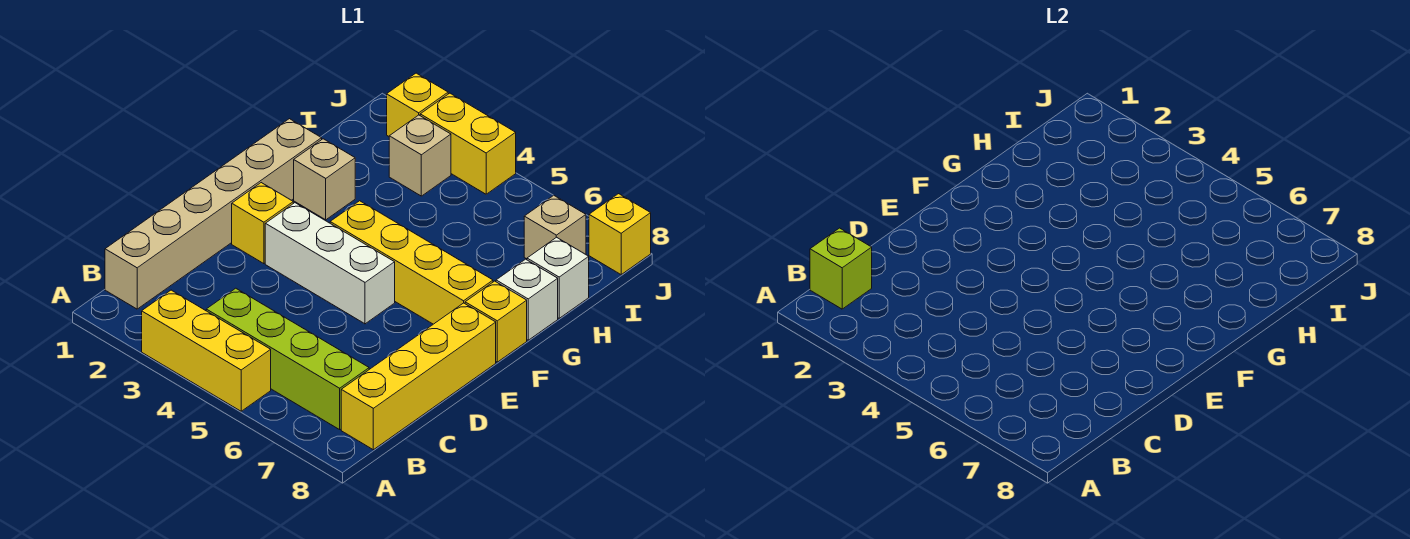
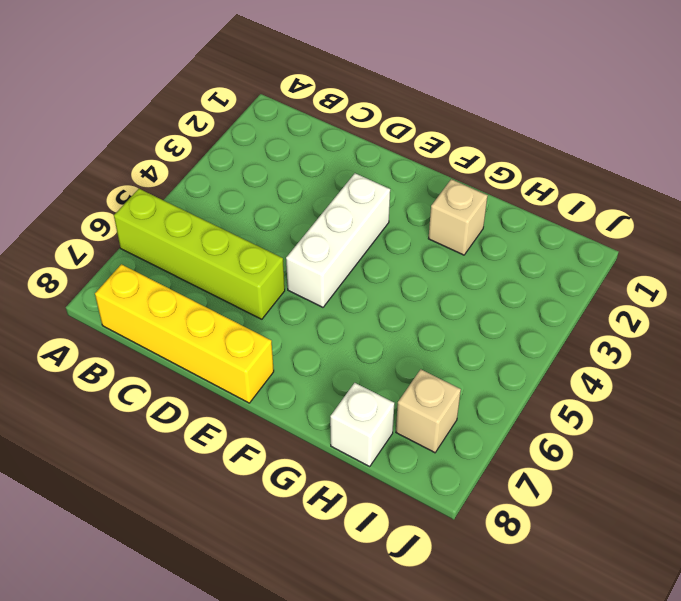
lime 1x4 brick [114,189,285,319] -> lime 1x4 brick turned to [206,288,369,430]
none -> yellow 1x3 brick [142,290,271,411]
none -> tan 1x6 brick [105,119,322,309]
none -> yellow 1x1 brick [232,183,293,264]

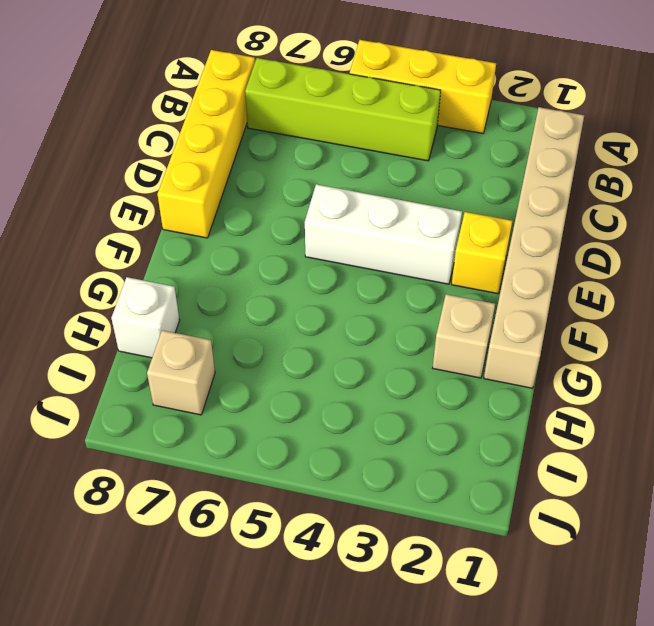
none -> yellow 1x4 brick [330,201,493,324]
none -> yellow 1x1 brick [465,281,527,362]
none -> white 1x1 brick [496,259,558,340]

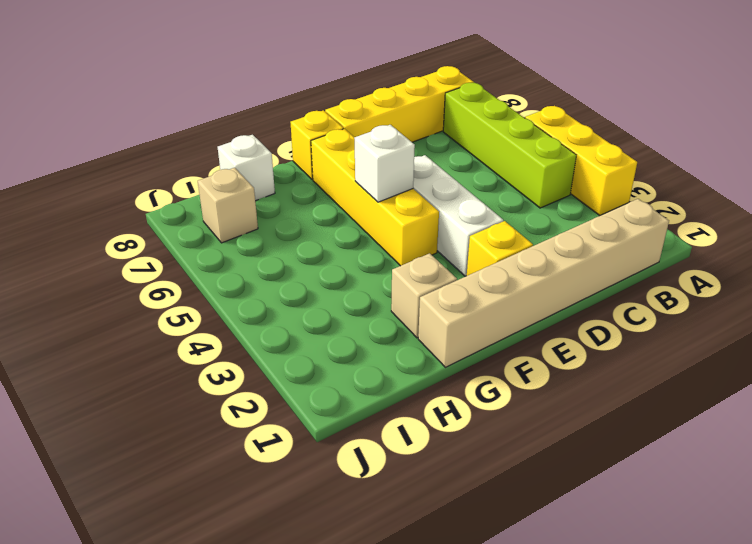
white 1x1 brick [354,125,415,202] -> white 1x1 brick moved to [496,259,558,340]
none -> tan 1x1 brick [389,115,451,196]
none -> yellow 1x1 brick [387,73,448,136]
none -> yellow 1x2 brick [420,93,516,194]

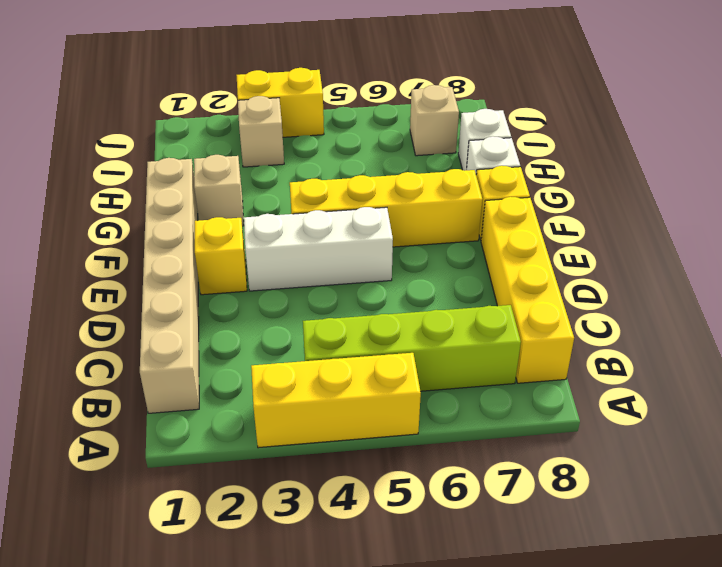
none -> yellow 1x1 brick [387,73,448,136]
none -> yellow 1x1 brick [589,194,651,275]
none -> lime 1x1 brick [810,228,872,309]

